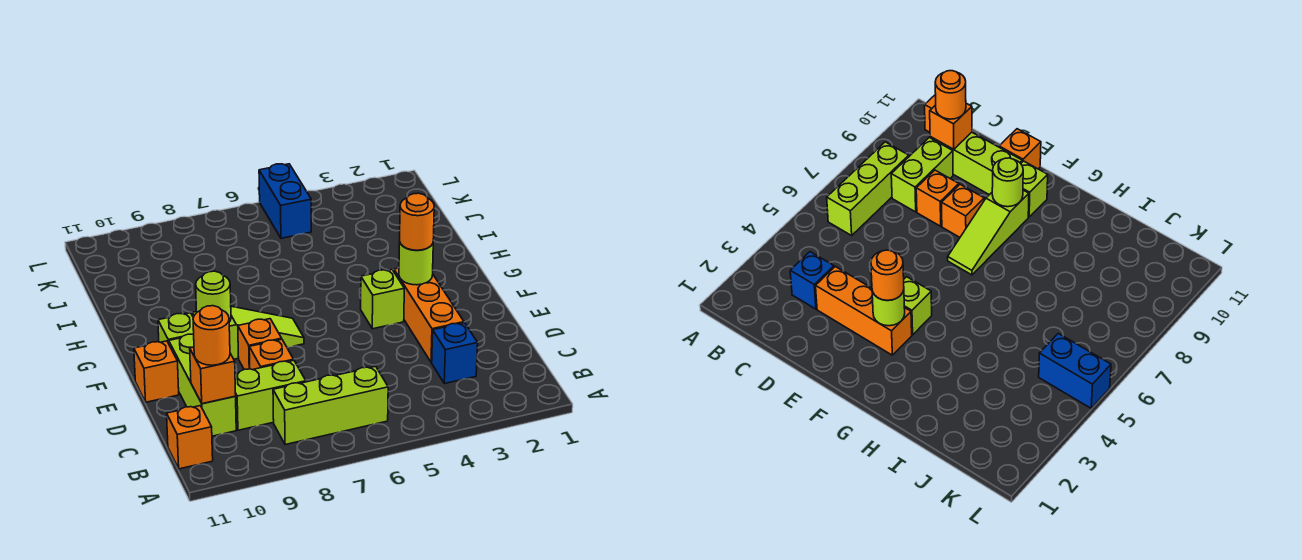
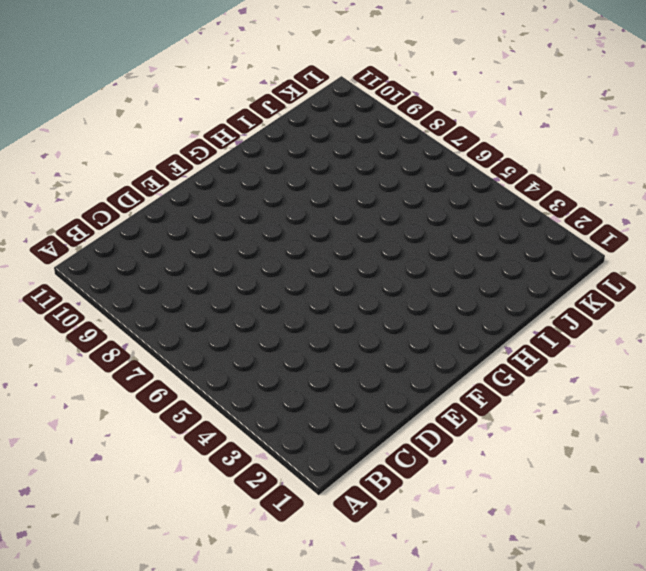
none -> lime 1x3 brick [273,366,388,445]
none -> orange 1x1 brick [167,406,213,469]
none -> blue 1x1 brick [432,323,478,384]

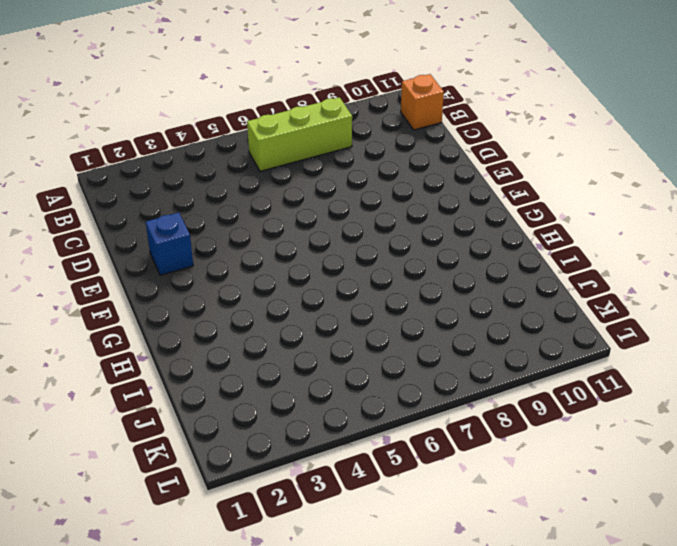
blue 1x1 brick [146,213,193,275] -> blue 1x1 brick moved to [432,323,478,384]
none -> lime 1x2 brick [235,361,306,430]
none -> lime 1x3 brick [169,334,236,436]
none -> orange 1x3 brick [394,268,464,363]

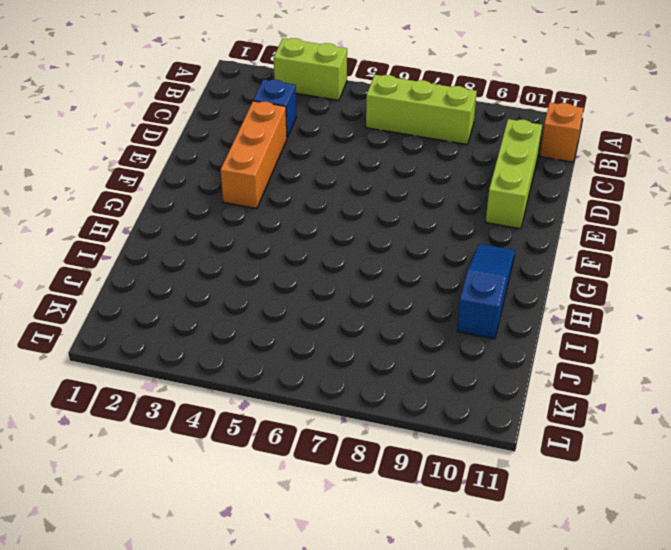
lime 1x2 brick [274,38,347,100] -> lime 1x2 brick moved to [235,361,306,430]
blue 1x3 slope [457,244,515,339] -> none
none -> orange 1x1 brick [249,339,294,370]
none -> orange 1x1 brick [238,319,282,369]
none -> orange 1x1 brick [134,341,179,402]

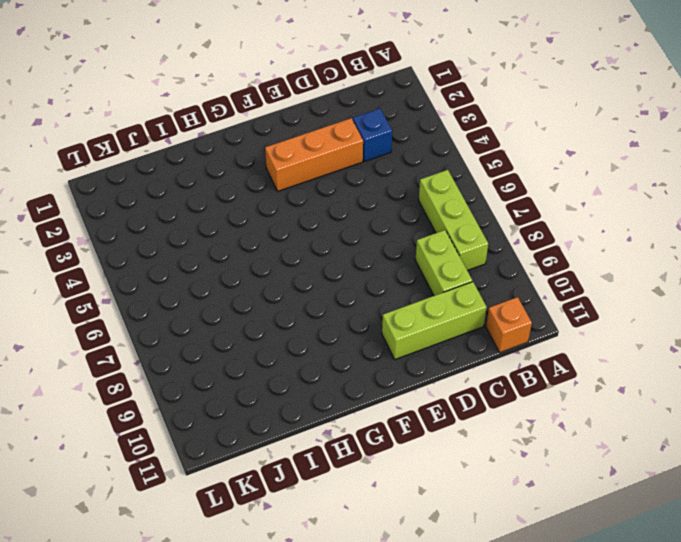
none -> orange 1x1 brick [249,339,294,370]
none -> orange 1x1 brick [238,319,282,369]
none -> orange 1x1 brick [134,341,179,402]

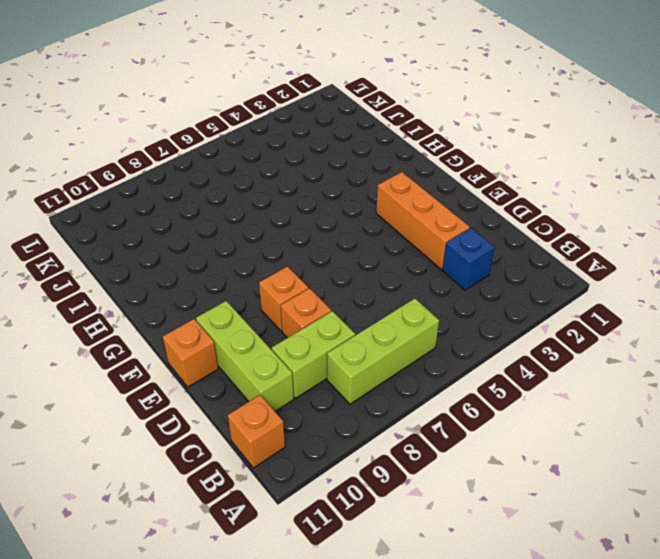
none -> lime 1x1 brick [361,270,404,329]
none -> lime 1x3 slope [192,306,304,359]
none -> lime 1x1 brick [158,313,194,344]

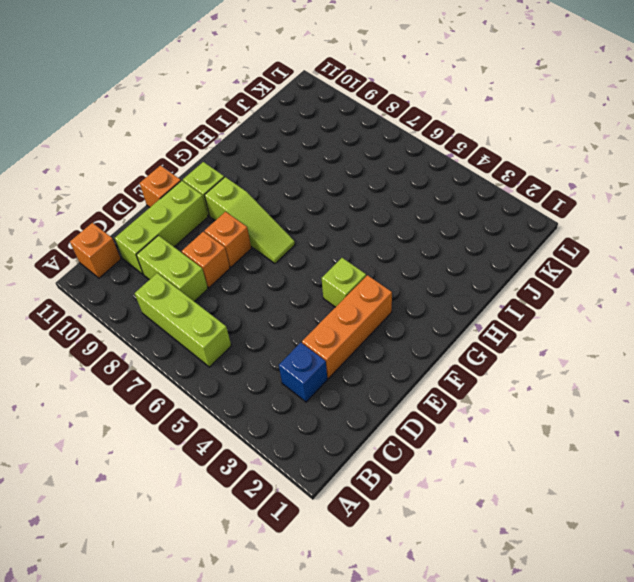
none -> blue 1x2 brick [259,164,311,238]
none -> orange 1x1 brick [190,347,236,404]
none -> lime 1x1 round brick [399,243,433,285]

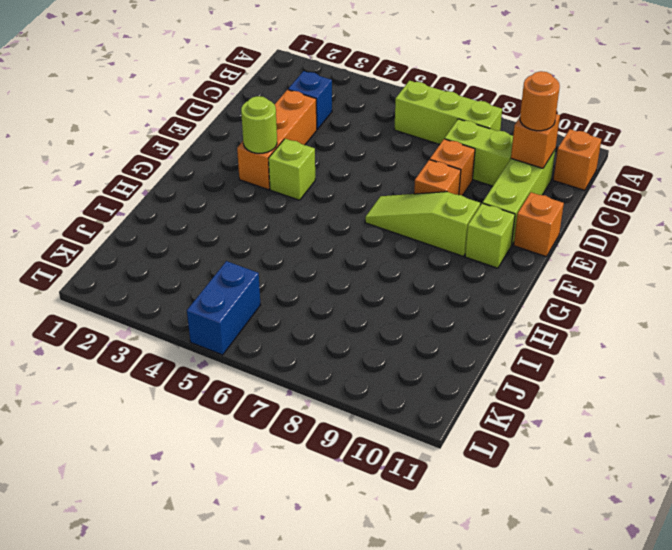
none -> lime 1x1 round brick [196,271,231,322]
none -> orange 1x1 round brick [400,193,434,250]

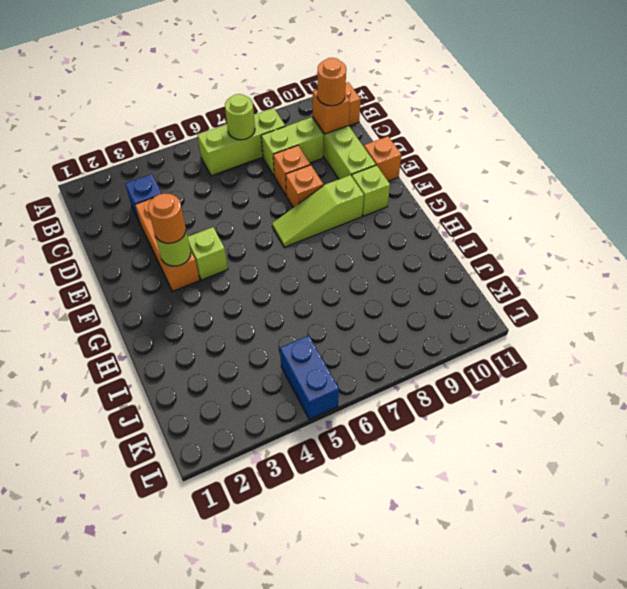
lime 1x1 round brick [225,94,255,140] -> lime 1x1 round brick moved to [196,271,231,322]

